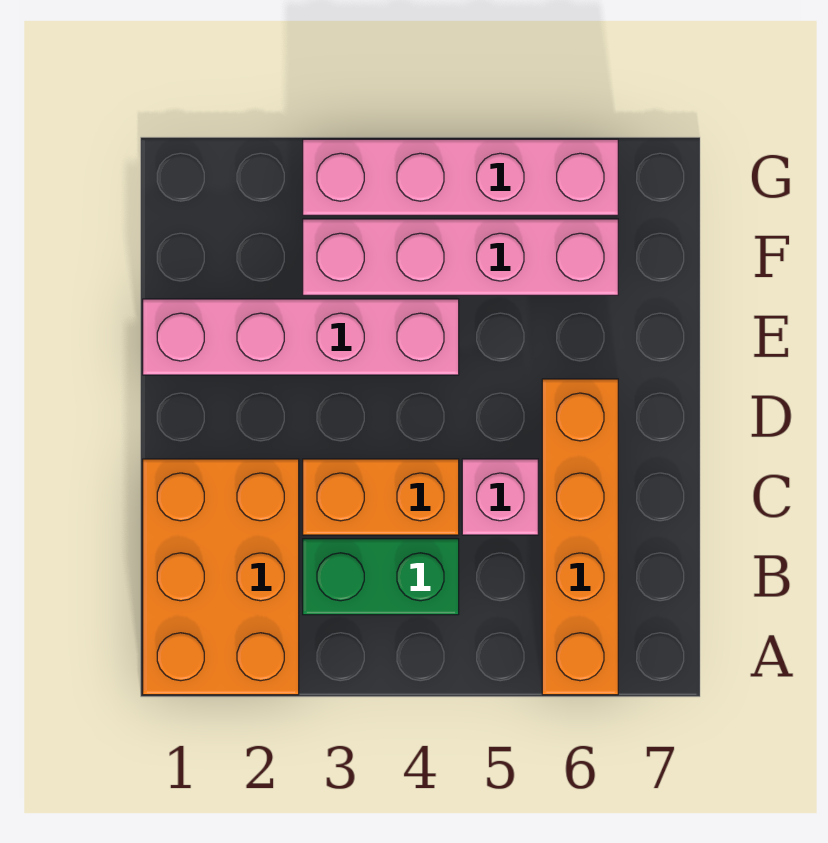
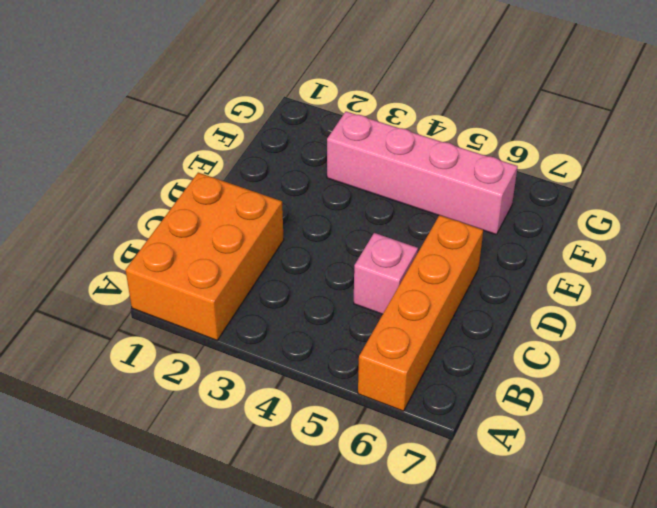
none -> green 1x2 brick [303,539,459,615]
none -> orange 1x2 brick [303,459,459,535]

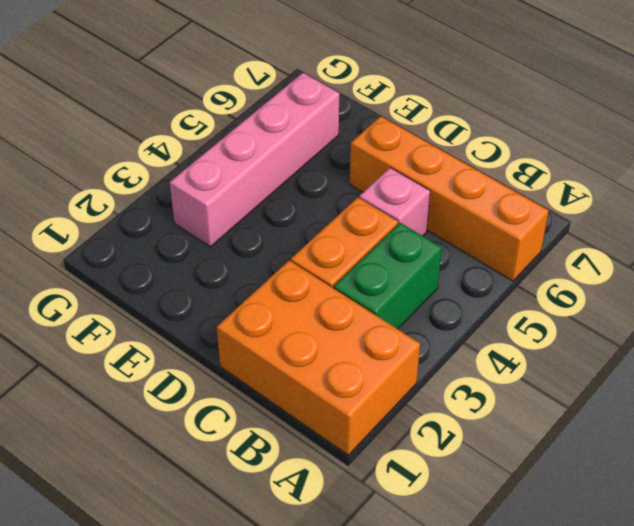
none -> pink 1x4 brick [143,299,459,375]
none -> pink 1x4 brick [303,139,618,215]

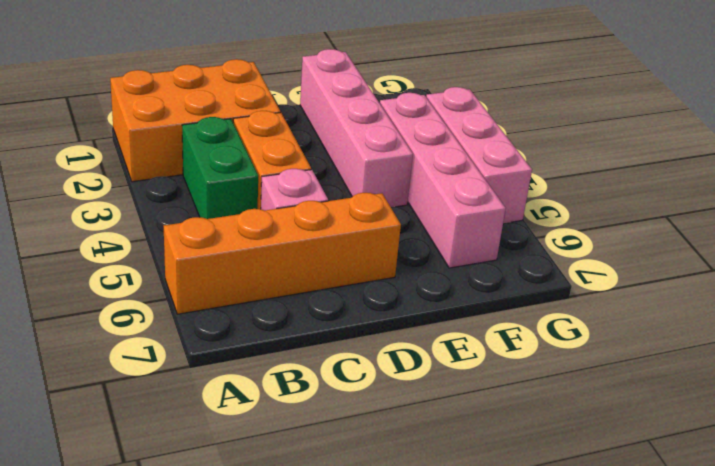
pink 1x3 brick [426,87,532,223] -> pink 1x4 brick [303,139,618,215]

